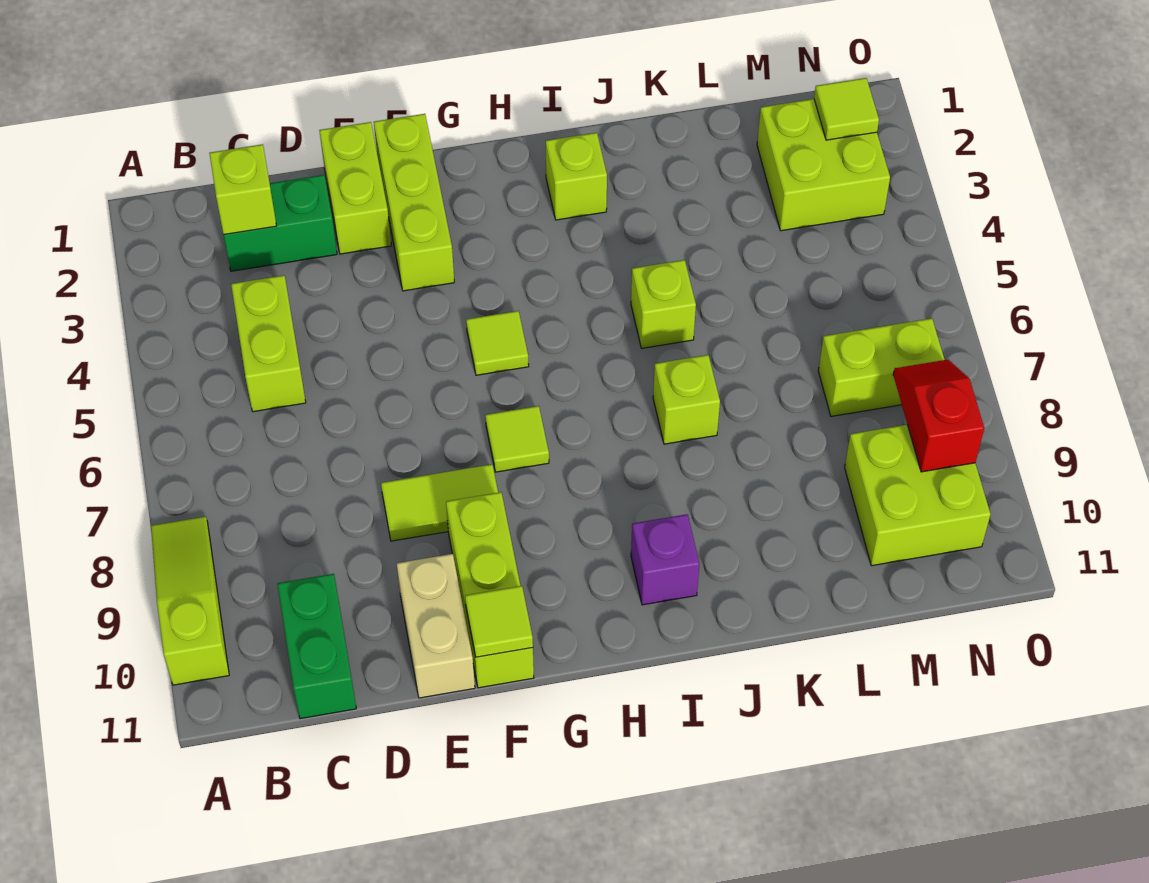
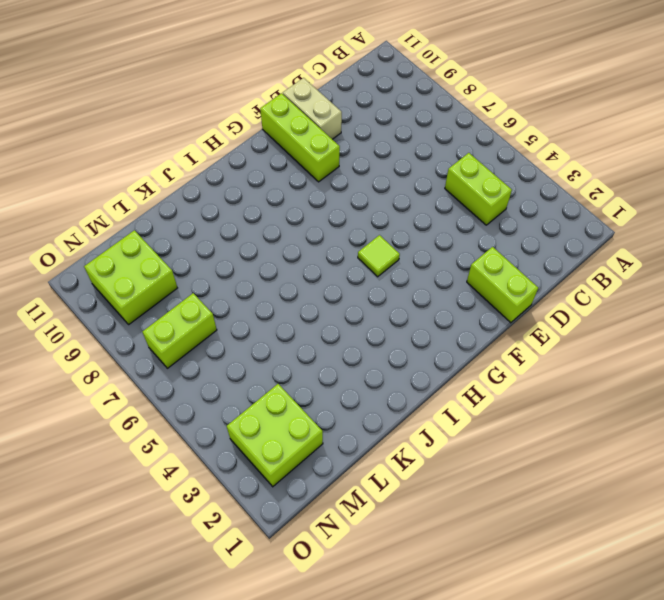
none -> lime 1x3 slope [151,517,229,685]
none -> green 1x2 brick [224,175,337,271]
none -> green 1x2 brick [277,574,356,719]

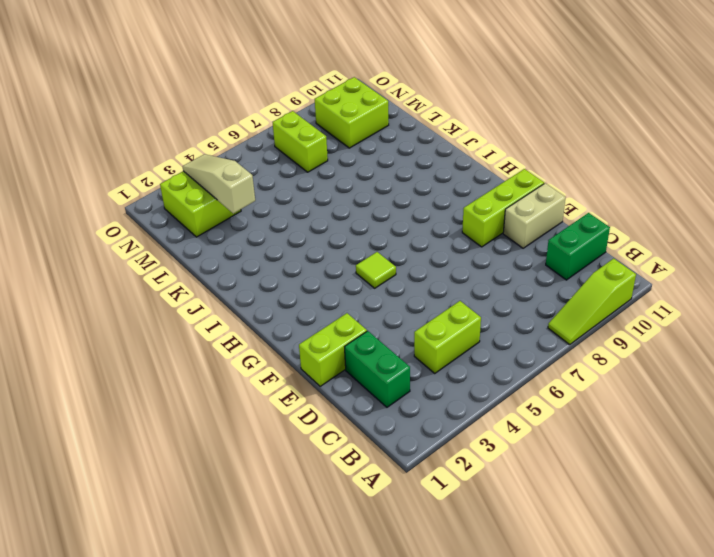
tan 1x3 slope [183,154,255,213] -> none
none -> lime 1x2 tile [381,464,498,541]
none -> lime 1x3 brick [374,114,454,291]
none -> lime 1x1 tile [485,406,549,472]

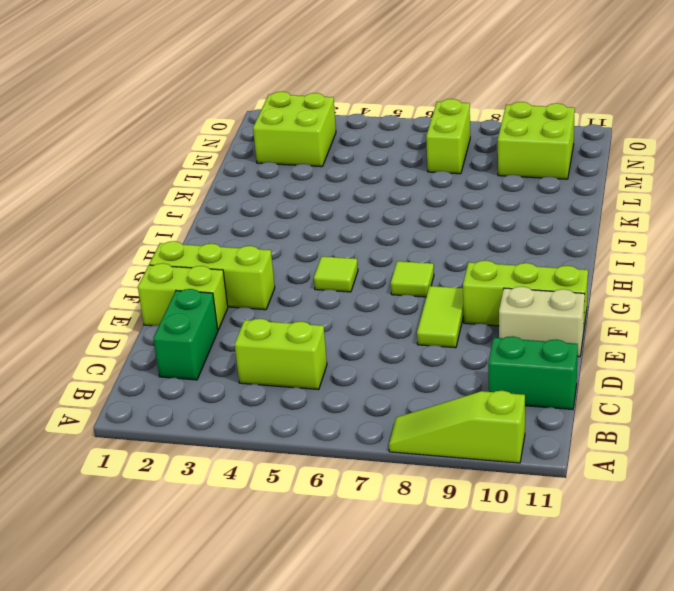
none -> lime 1x1 brick [546,133,607,220]
none -> purple 1x1 brick [631,514,699,605]
none -> lime 1x1 brick [631,260,696,348]

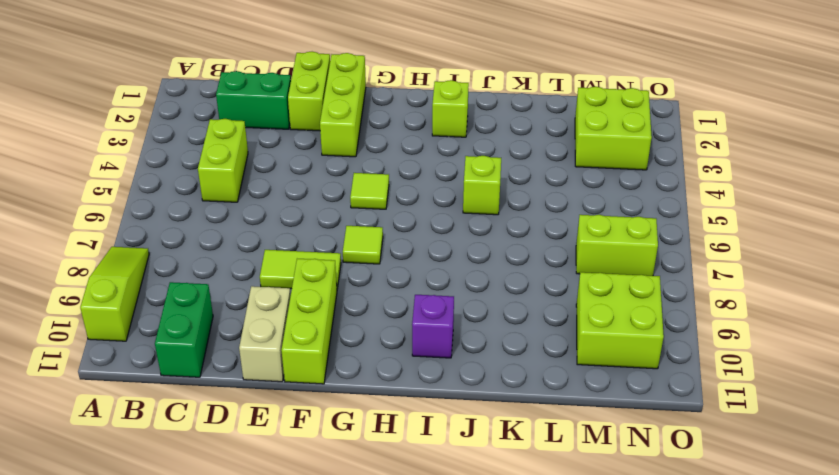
none -> lime 1x1 brick [653,355,720,444]
none -> lime 1x1 brick [209,144,276,235]
none -> lime 1x1 tile [465,586,533,657]

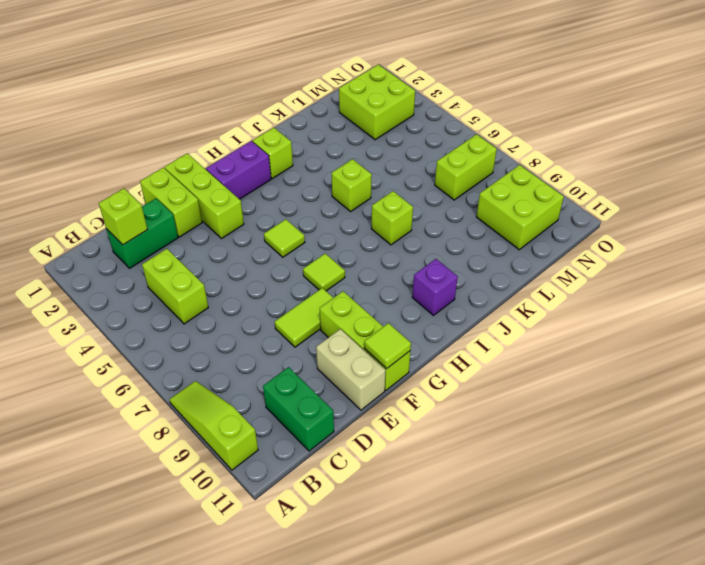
purple 1x2 brick [206,141,271,199] -> none
none -> lime 1x1 tile [814,78,879,140]
none -> red 1x2 slope [893,360,984,472]

